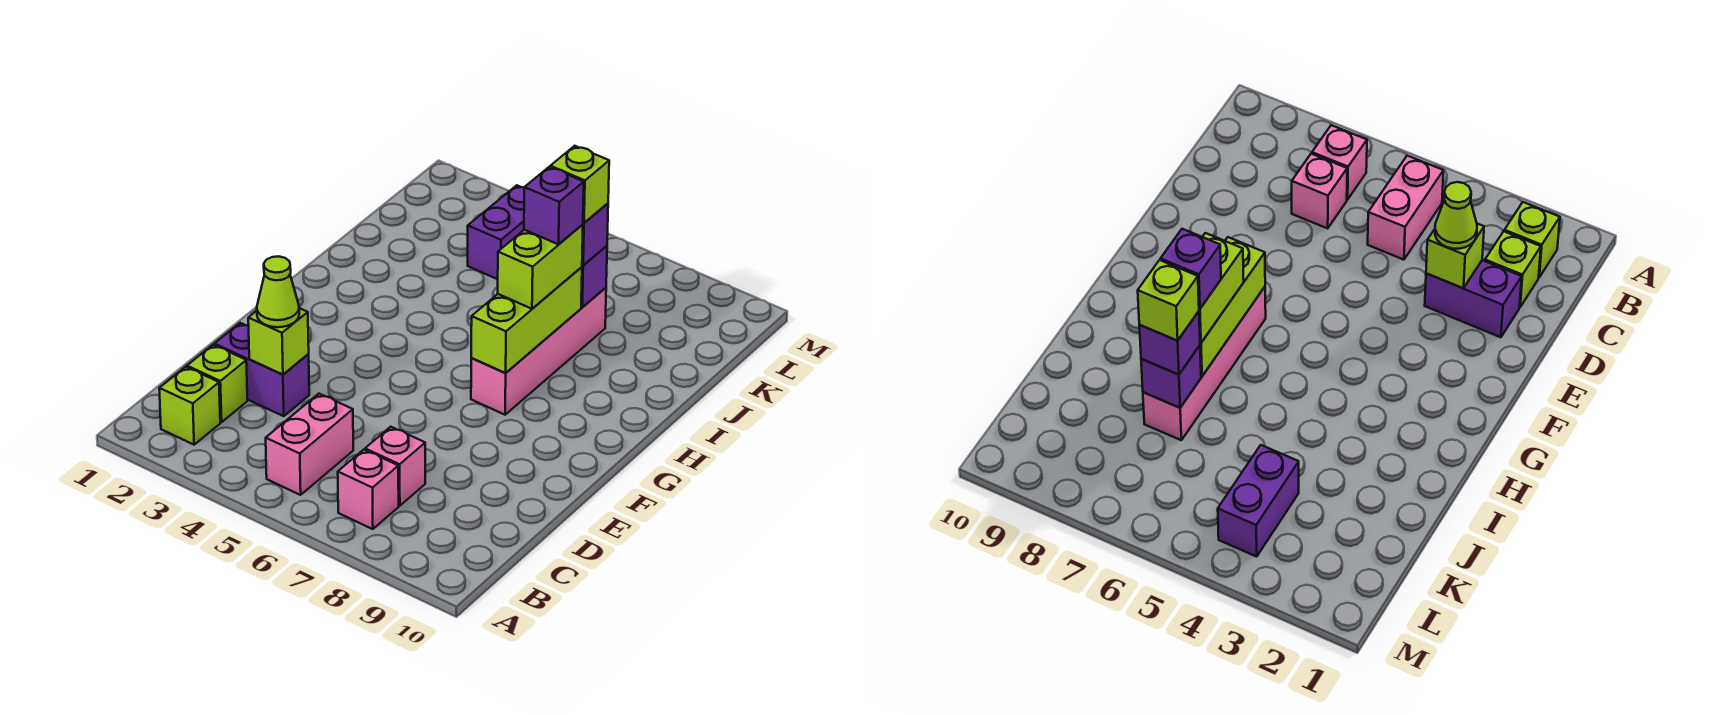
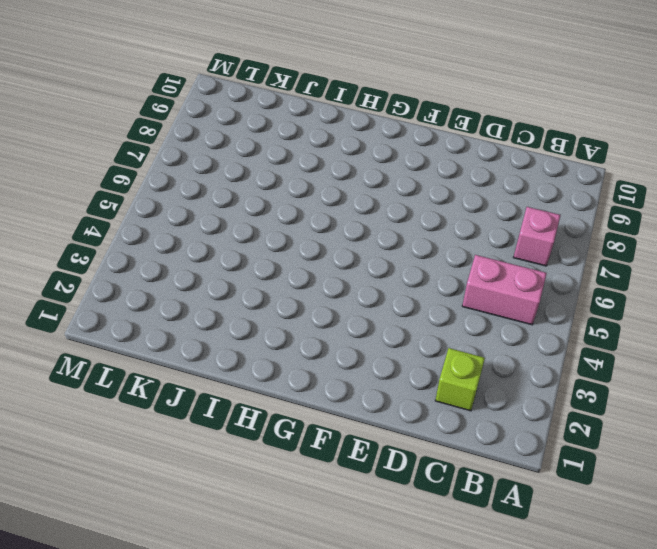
none -> lime 1x1 brick [159,367,220,445]
none -> pink 1x1 brick [365,427,425,506]
none -> purple 1x2 brick [214,323,309,416]

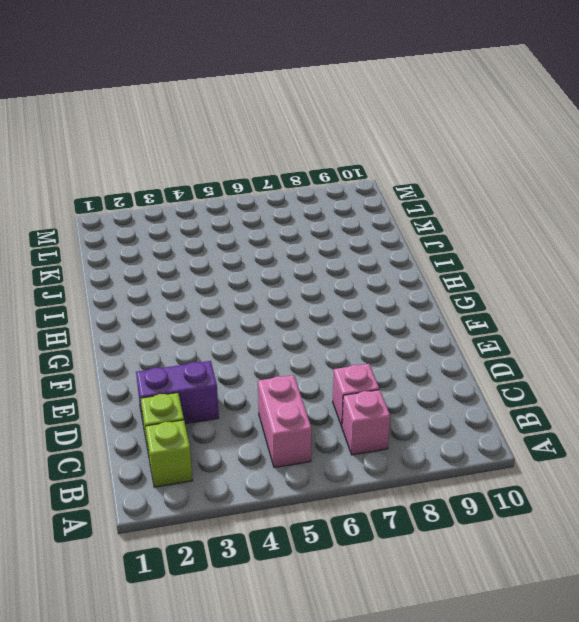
none -> pink 1x4 brick [471,288,606,415]
none -> purple 1x2 brick [468,185,524,279]
none -> lime 1x1 brick [248,308,309,375]

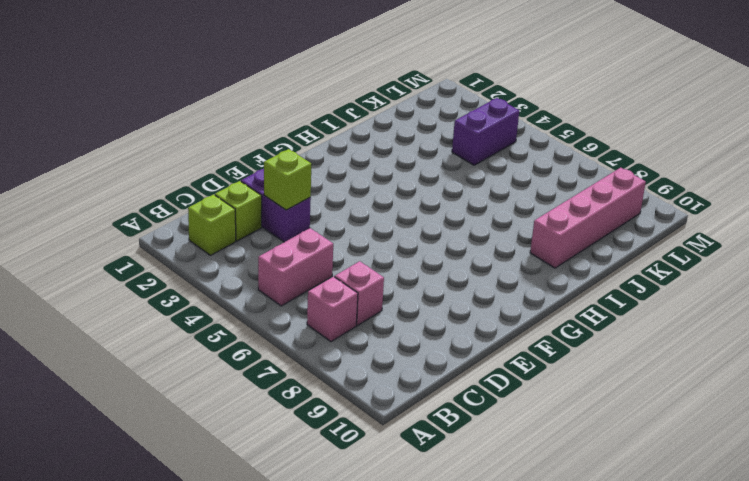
pink 1x4 brick [530,168,646,268] -> pink 1x4 brick moved to [471,288,606,415]
none -> lime 1x3 brick [471,267,582,373]
none -> purple 1x1 brick [581,246,607,307]
none -> lime 1x1 cone [257,256,299,327]

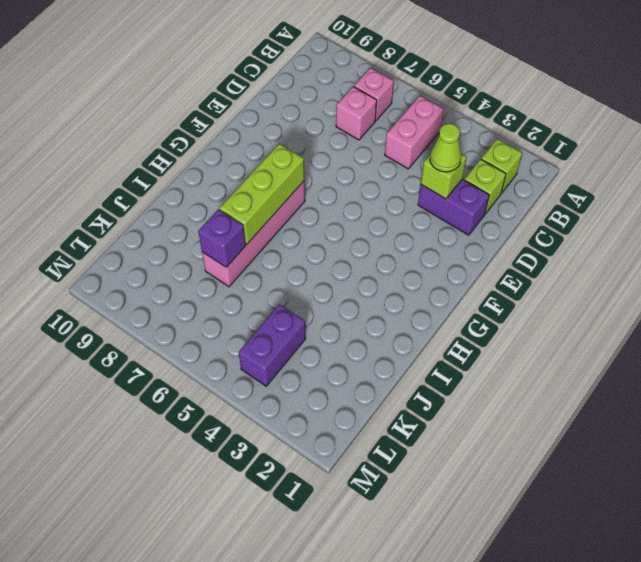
none -> lime 1x2 brick [498,225,583,309]
none -> purple 1x1 brick [582,203,608,265]
none -> purple 1x1 brick [524,167,584,244]

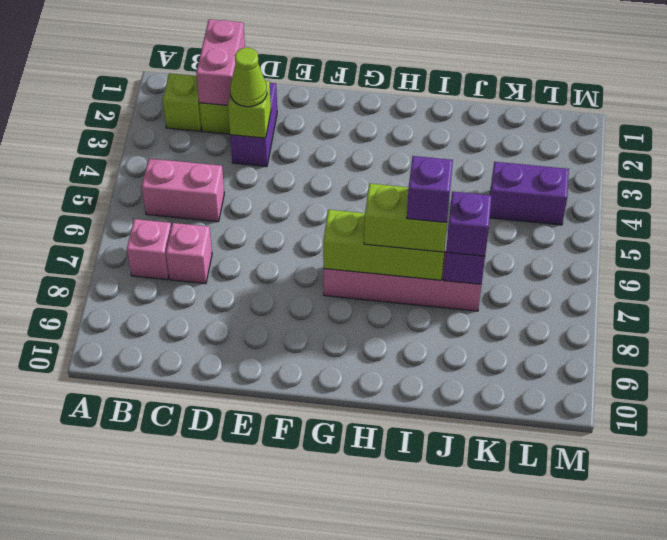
pink 1x2 brick [196,19,245,105] -> none
none -> lime 1x1 brick [550,146,609,223]

